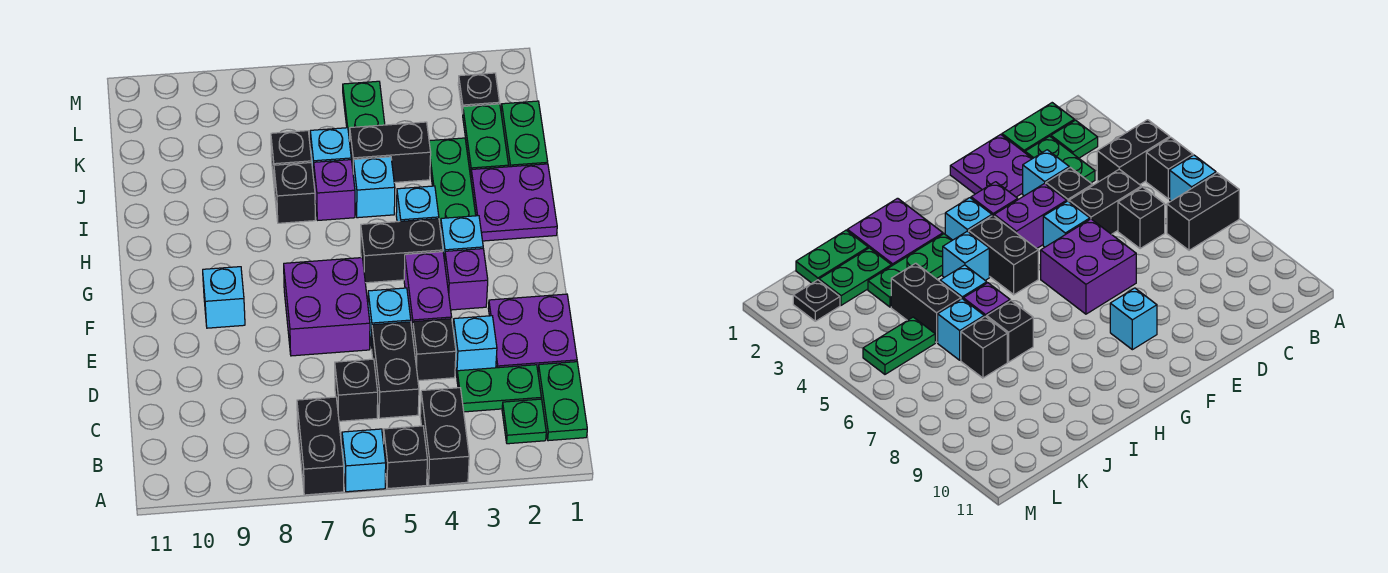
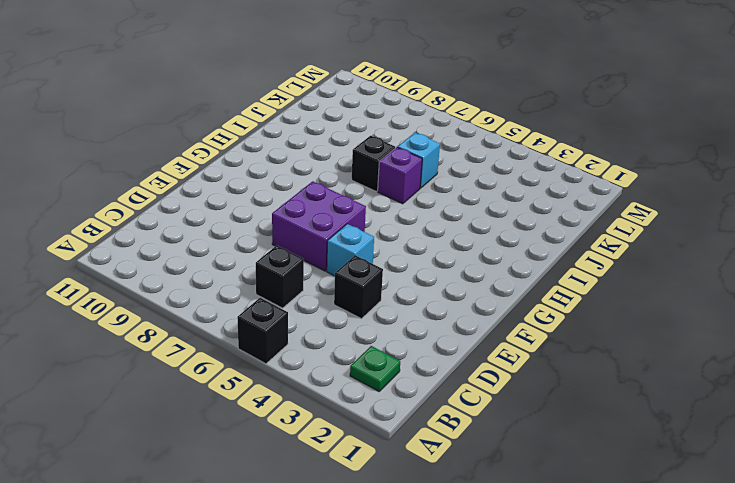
none -> black 1x2 brick [420,388,469,485]
none -> cyan 1x1 brick [342,429,386,492]
none -> black 1x2 brick [297,397,344,495]
none -> green 1x2 plate [538,362,587,441]

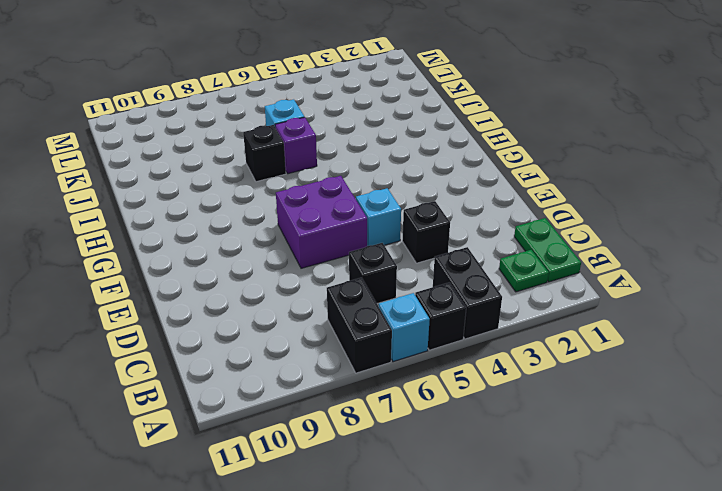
none -> green 1x2 plate [457,365,541,412]
none -> black 1x2 brick [372,322,419,418]
none -> purple 2x2 plate [488,294,577,370]
none -> cyan 1x1 brick [453,316,497,376]

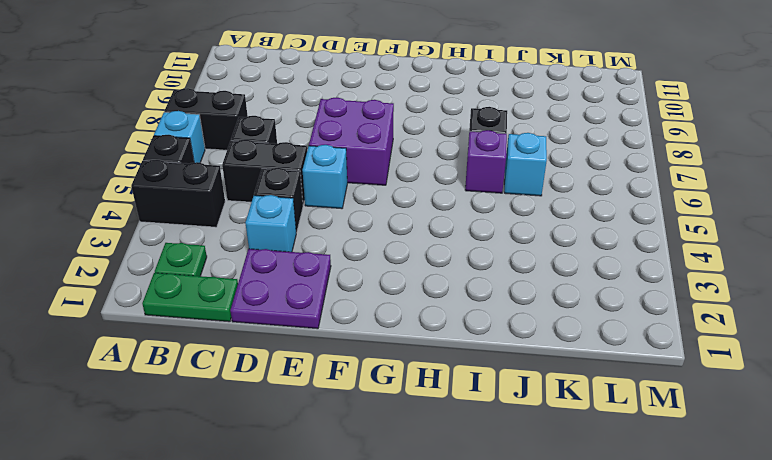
none -> green 1x2 plate [457,365,541,412]
none -> purple 1x2 brick [404,252,452,334]
none -> purple 1x1 brick [445,249,488,310]
none -> cyan 1x1 brick [203,267,245,328]

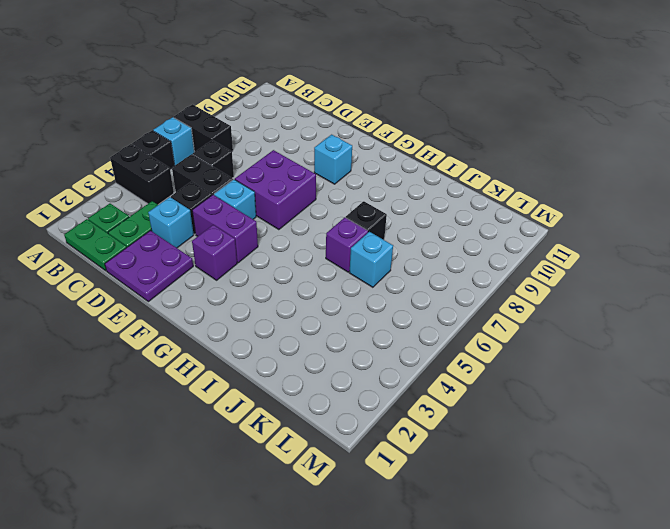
none -> cyan 1x1 brick [441,216,483,261]
none -> black 1x2 brick [361,219,443,283]
none -> purple 2x2 plate [471,164,557,241]
none -> green 1x3 plate [429,138,476,230]

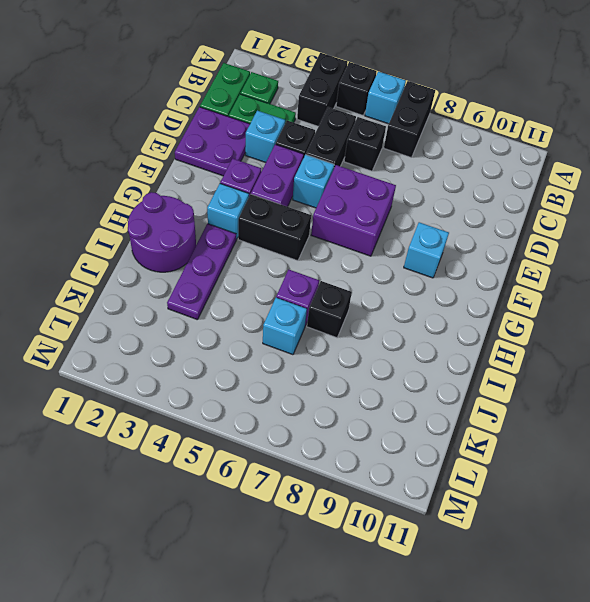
purple 2x2 round brick [128,192,196,272] -> purple 2x2 plate [471,164,557,241]
purple 1x3 plate [167,224,236,320] -> green 1x3 plate [429,138,476,230]
none -> cyan 1x1 brick [396,186,439,222]
none -> cyan 1x1 brick [353,157,395,218]
none -> green 1x2 plate [501,101,548,167]
none -> green 1x2 plate [463,104,509,175]

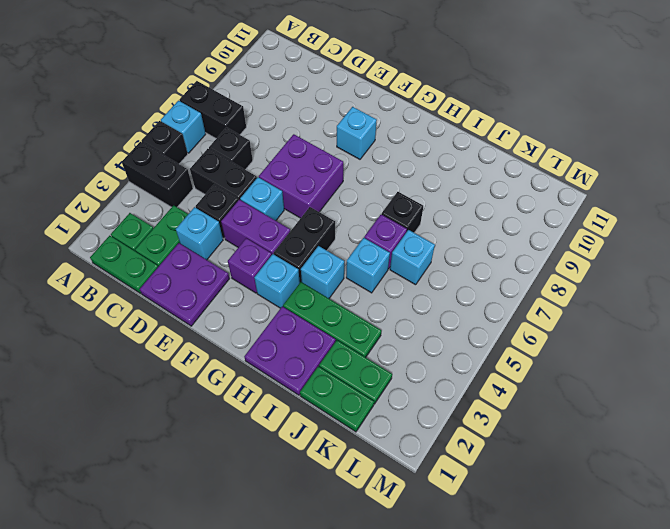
none -> black 1x2 brick [350,122,431,183]
none -> black 1x1 brick [271,131,312,190]
none -> green 1x2 plate [343,81,385,141]
none -> black 1x1 plate [458,73,500,114]

